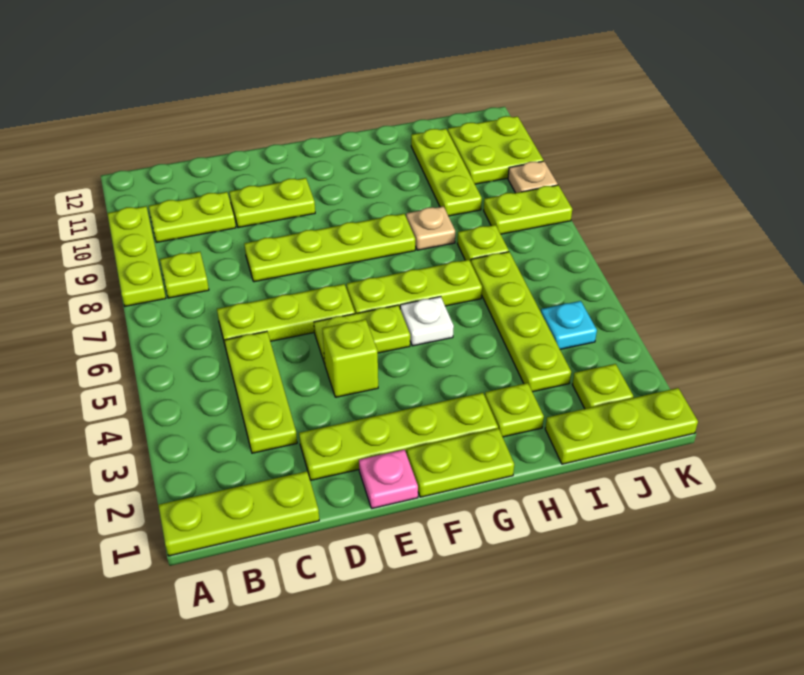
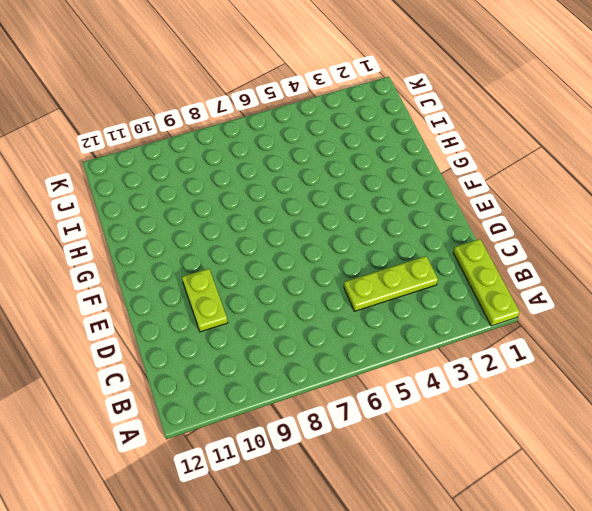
none -> lime 1x3 plate [107,206,166,306]
none -> lime 1x1 plate [160,252,209,298]
none -> lime 1x2 plate [149,192,236,242]

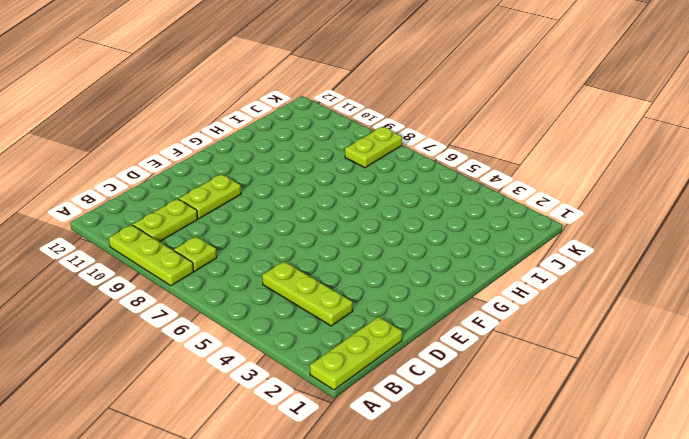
none -> lime 1x3 plate [217,284,355,348]
none -> lime 1x4 plate [299,393,498,480]
none -> lime 1x4 plate [244,214,415,282]

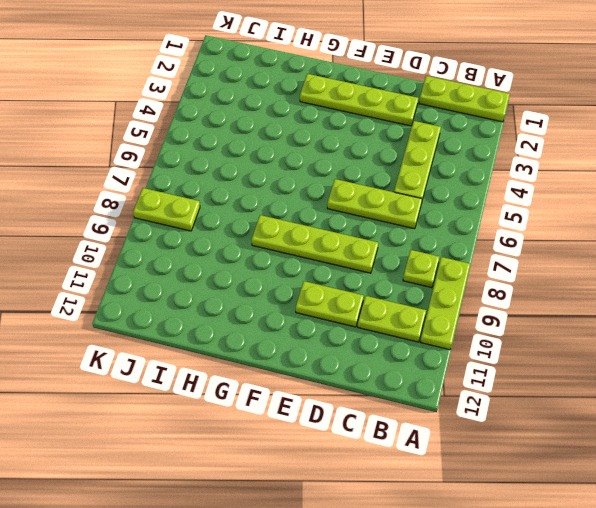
none -> pink 1x1 plate [359,449,418,508]
none -> lime 1x1 brick [322,319,378,397]
none -> lime 1x2 plate [314,305,410,364]

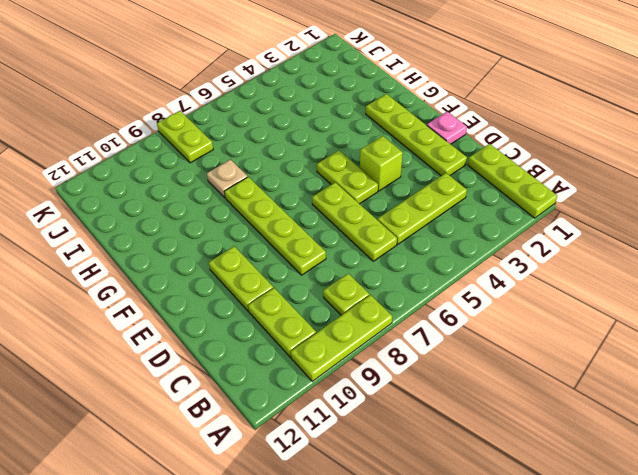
none -> lime 1x2 plate [407,428,514,497]
none -> lime 1x3 plate [347,260,482,314]
none -> white 1x1 plate [400,297,454,346]

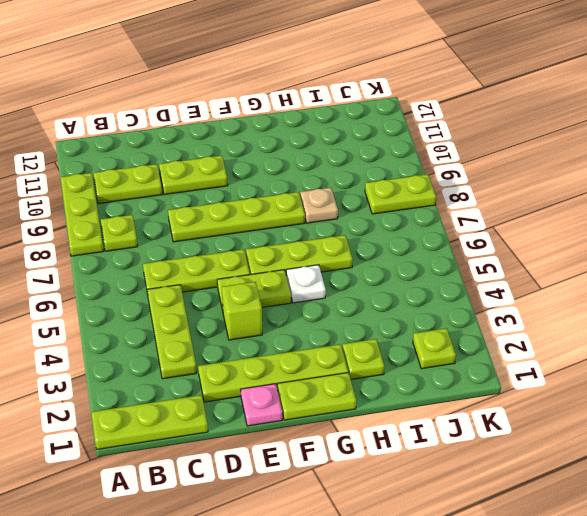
none -> lime 1x3 plate [545,388,698,464]
none -> lime 1x4 plate [471,252,571,392]
none -> lime 1x1 plate [457,225,509,262]

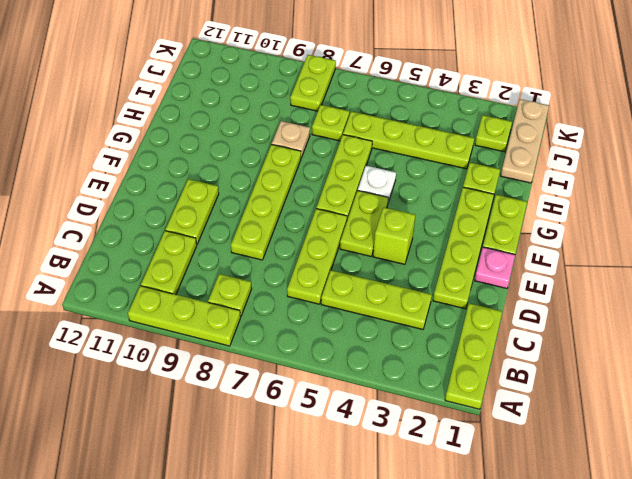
tan 1x3 plate [501,99,549,183] -> lime 1x3 plate [545,388,698,464]
none -> lime 1x3 plate [411,129,482,216]
none -> cyan 1x1 plate [541,301,597,349]
none -> lime 2x2 plate [448,116,544,184]

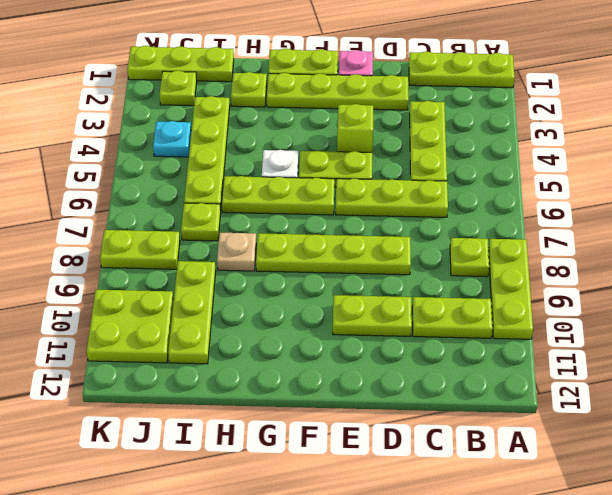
none -> tan 1x1 plate [508,161,558,193]

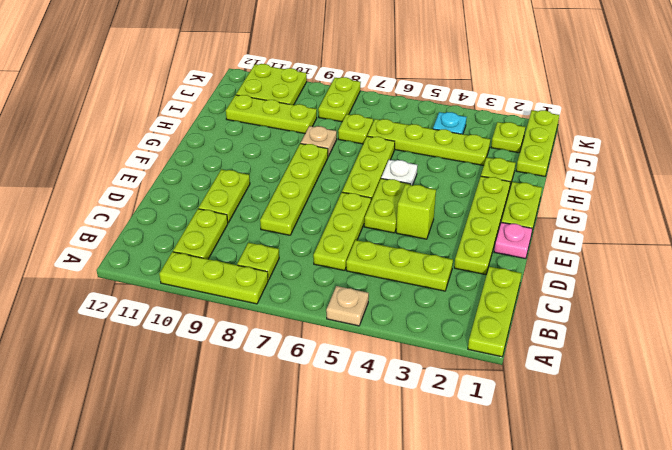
tan 1x1 plate [326,286,369,326] -> tan 1x1 plate moved to [508,161,558,193]

